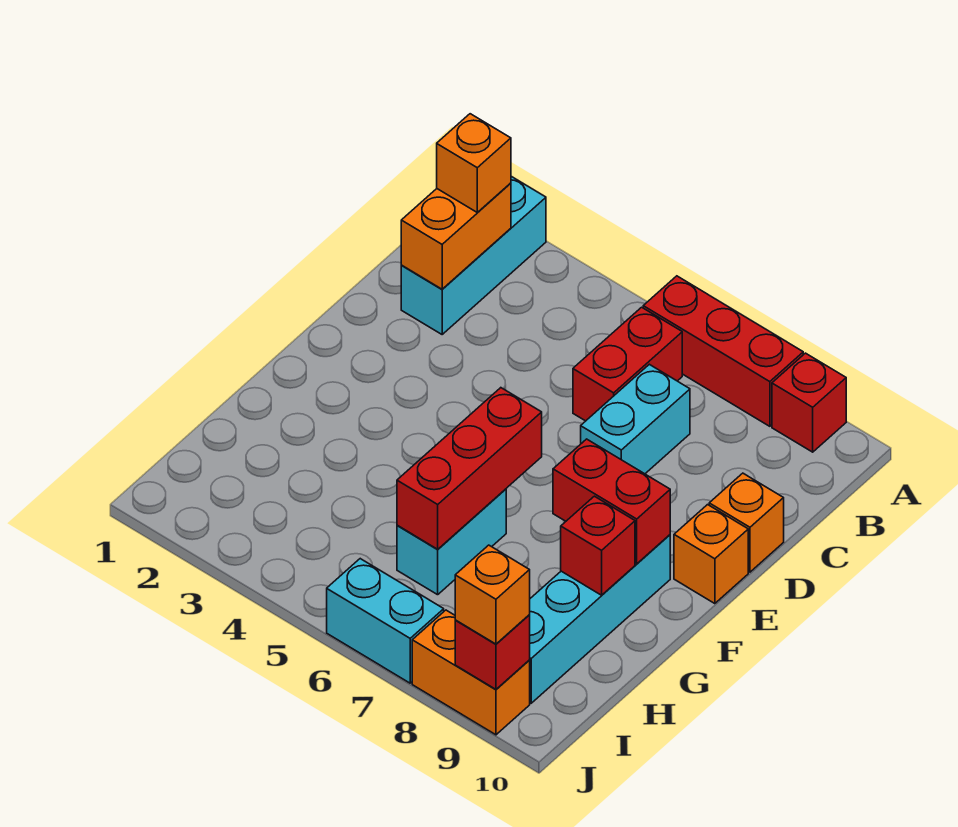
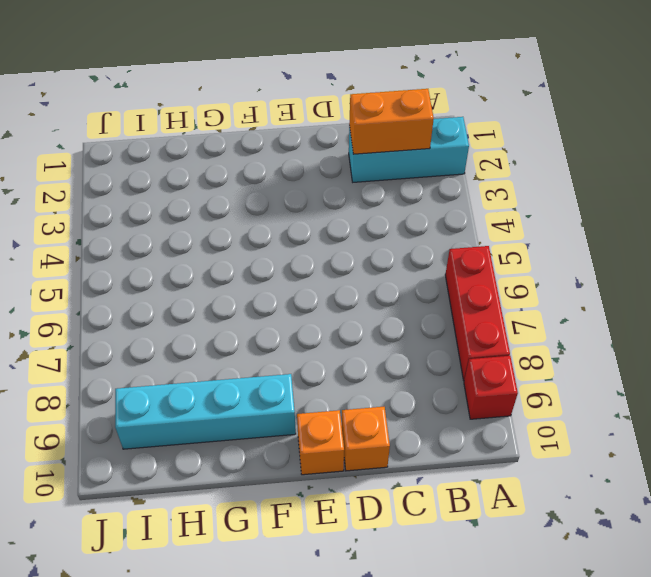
none -> red 1x2 brick [573,307,682,421]
none -> cyan 1x2 brick [581,364,690,474]
none -> cyan 1x2 brick [397,489,506,595]

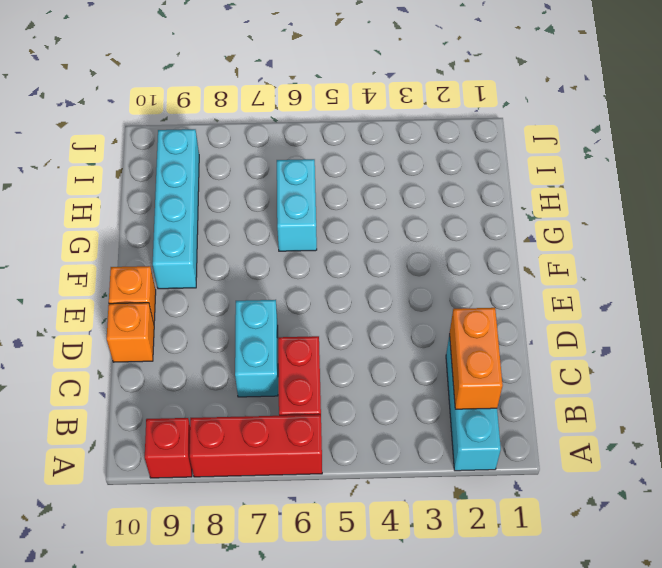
none -> cyan 1x2 brick [327,559,444,683]
none -> orange 1x2 brick [412,610,530,735]
none -> red 1x3 brick [397,388,542,549]

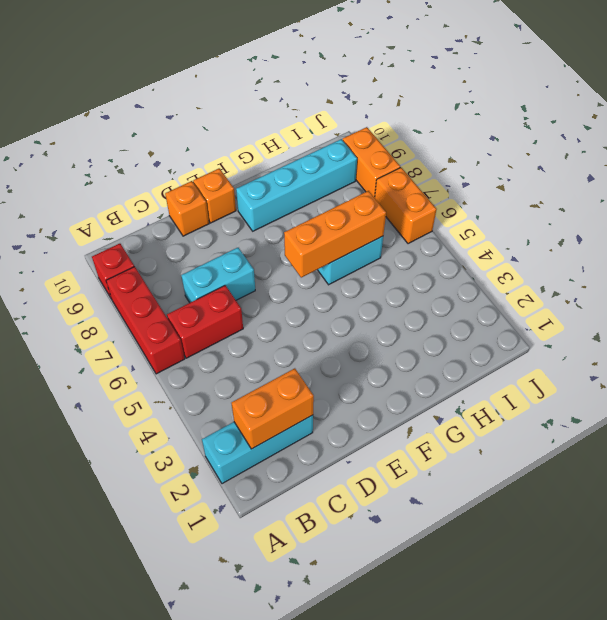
orange 1x3 brick [284,191,386,278] -> red 1x3 brick [397,388,542,549]
orange 1x2 brick [375,168,437,244] -> cyan 1x2 brick [327,559,444,683]
none -> red 1x2 brick [553,439,670,564]
none -> red 1x1 brick [561,496,635,595]
none -> red 1x1 brick [455,615,530,689]

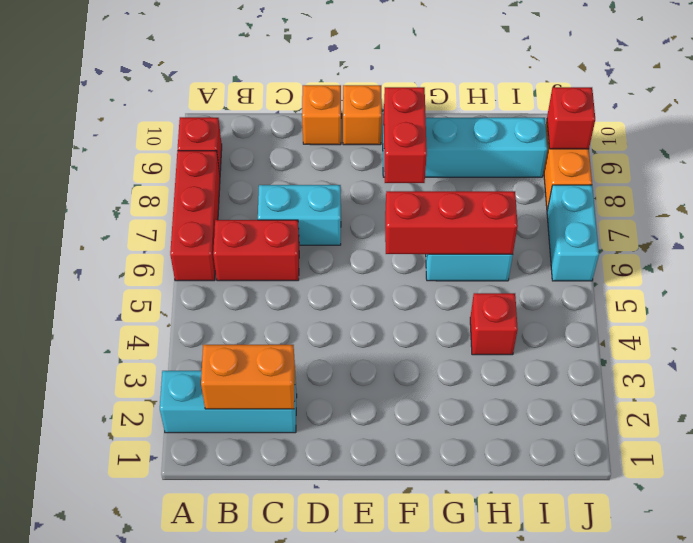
red 1x1 brick [470,293,518,355] -> red 1x1 brick moved to [561,496,635,595]
none -> orange 1x1 brick [437,114,511,213]
none -> orange 1x1 brick [455,545,530,644]

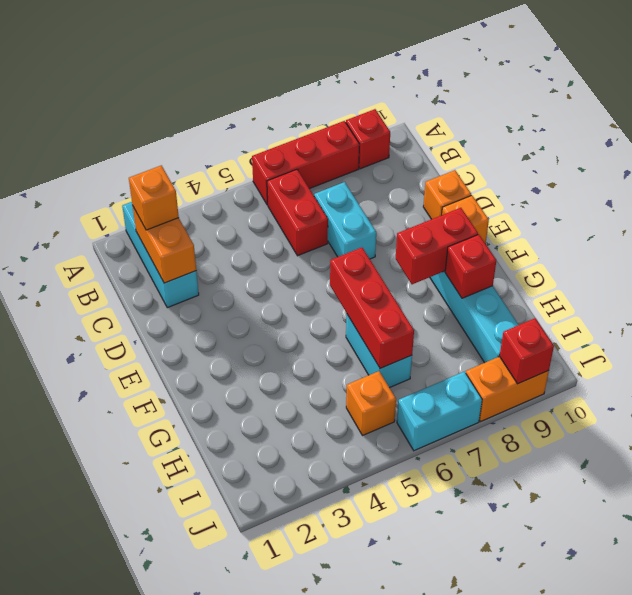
orange 1x1 brick [346,371,396,436] -> orange 1x1 brick moved to [455,545,530,644]

